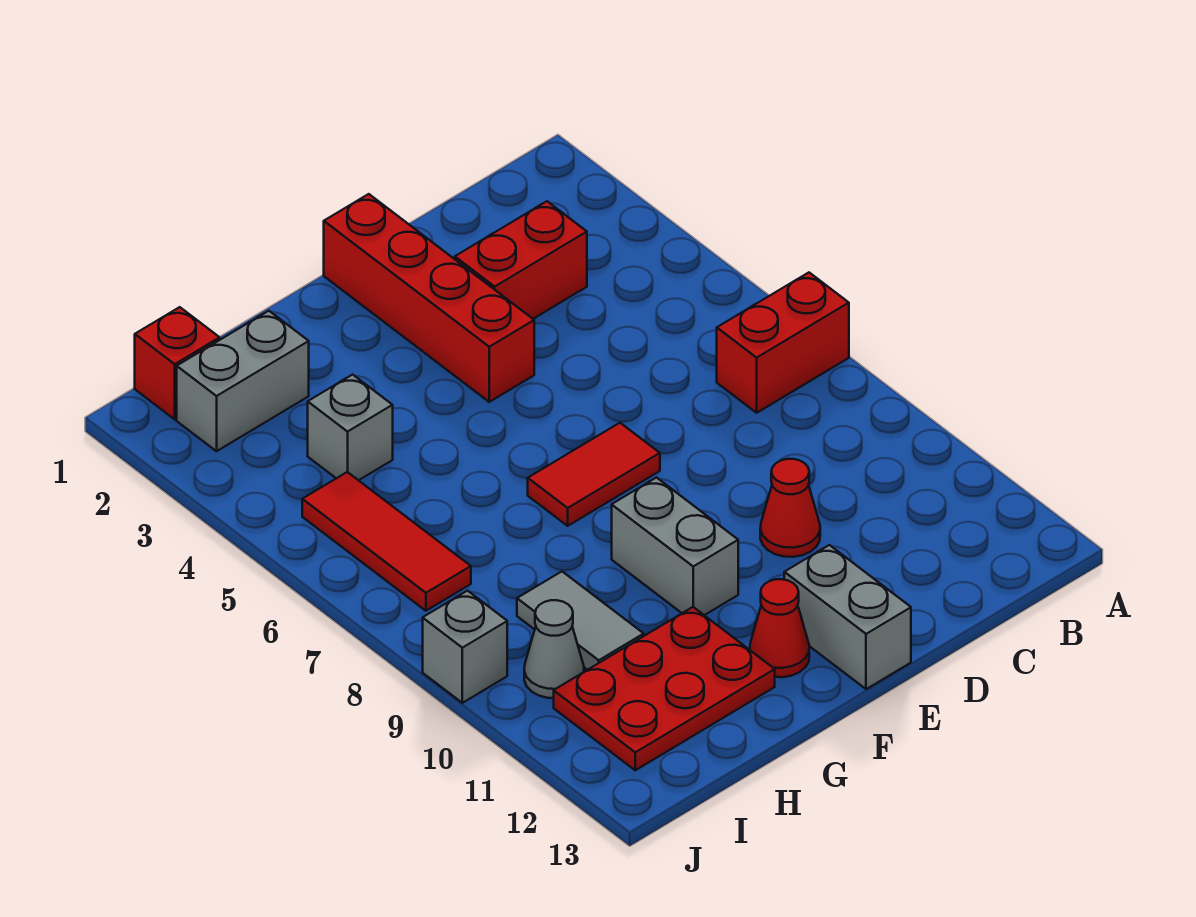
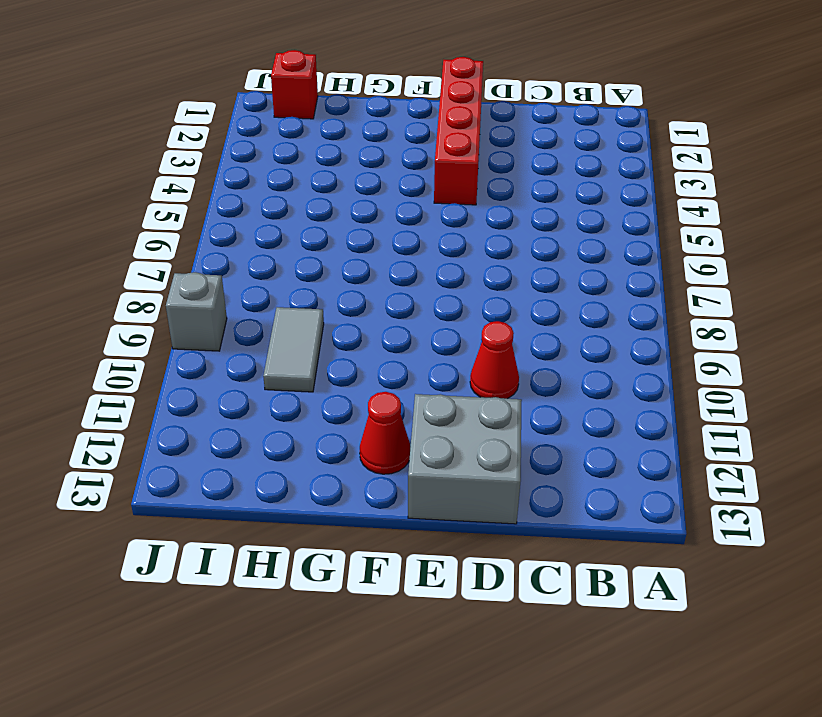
grey 2x2 brick [408,394,522,524] -> grey 1x2 brick [784,545,911,689]
none -> red 1x2 brick [717,273,849,413]
none -> red 1x2 brick [455,201,587,319]
none -> red 1x2 tile [528,423,660,526]

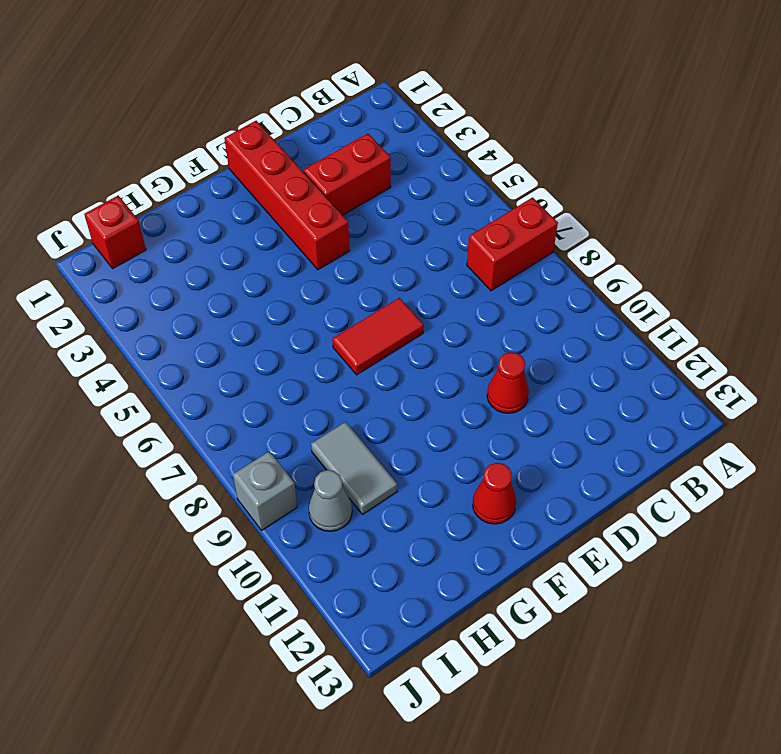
none -> grey 1x2 brick [784,545,911,689]
none -> grey 1x2 brick [612,478,738,615]
none -> red 2x3 plate [554,607,775,770]

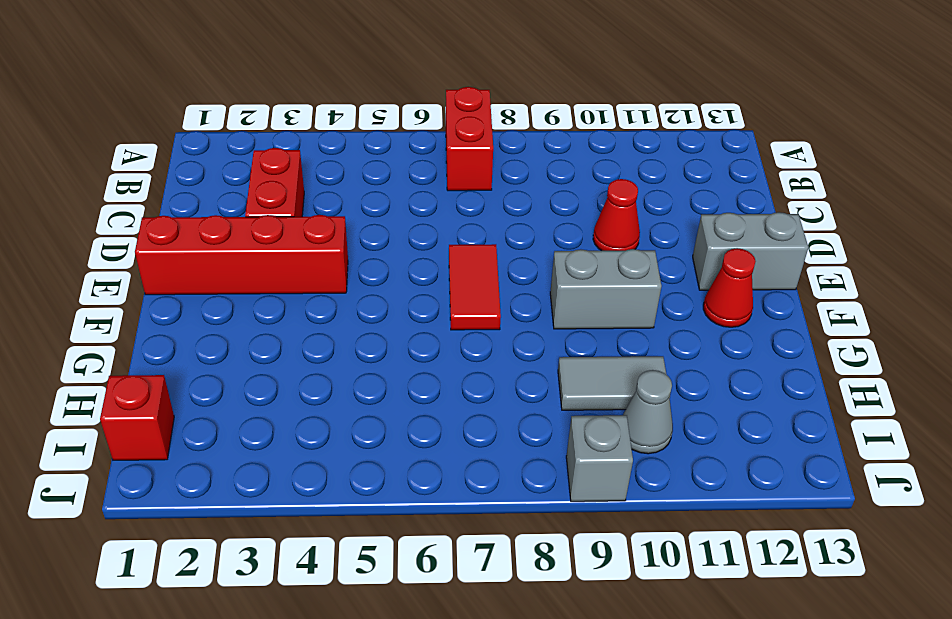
none -> red 2x3 plate [554,607,775,770]
none -> grey 1x2 brick [177,311,309,451]
none -> grey 1x1 brick [308,375,393,480]

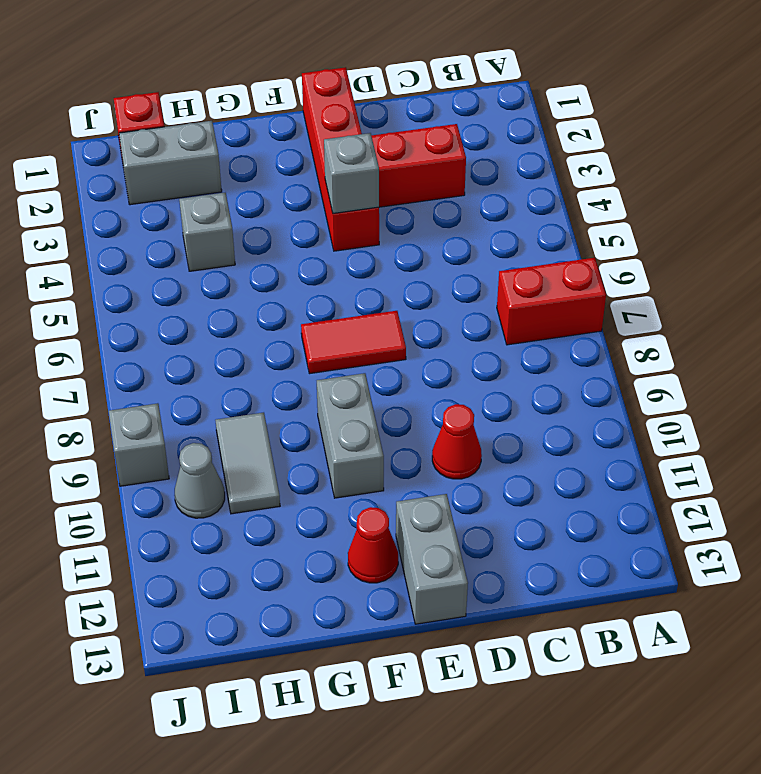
grey 1x1 brick [324,133,379,213] -> none
none -> red 2x3 plate [554,607,775,770]
none -> red 1x3 tile [302,472,471,611]

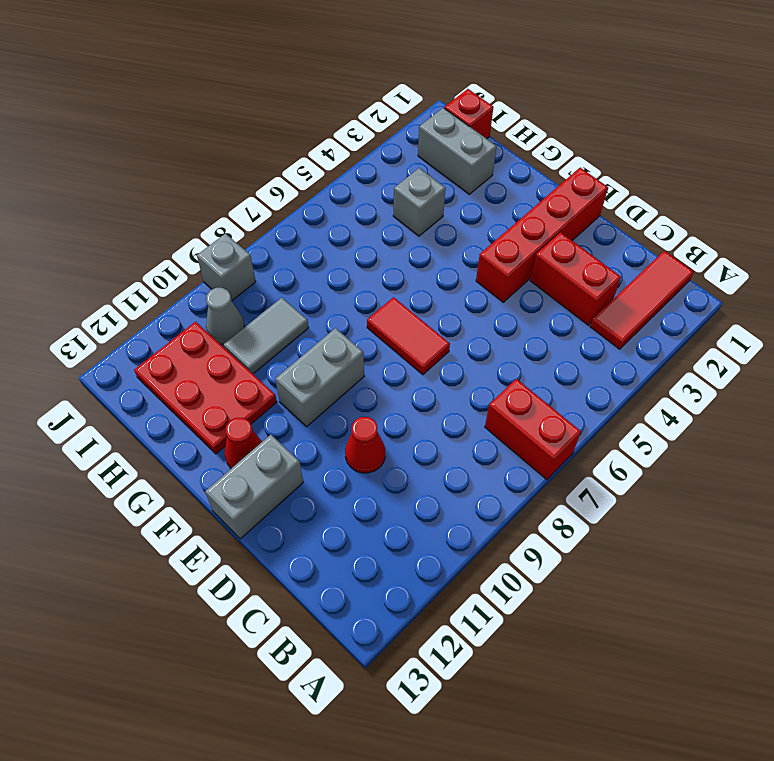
red 1x3 tile [590,251,694,349] -> red 1x3 tile moved to [302,472,471,611]

